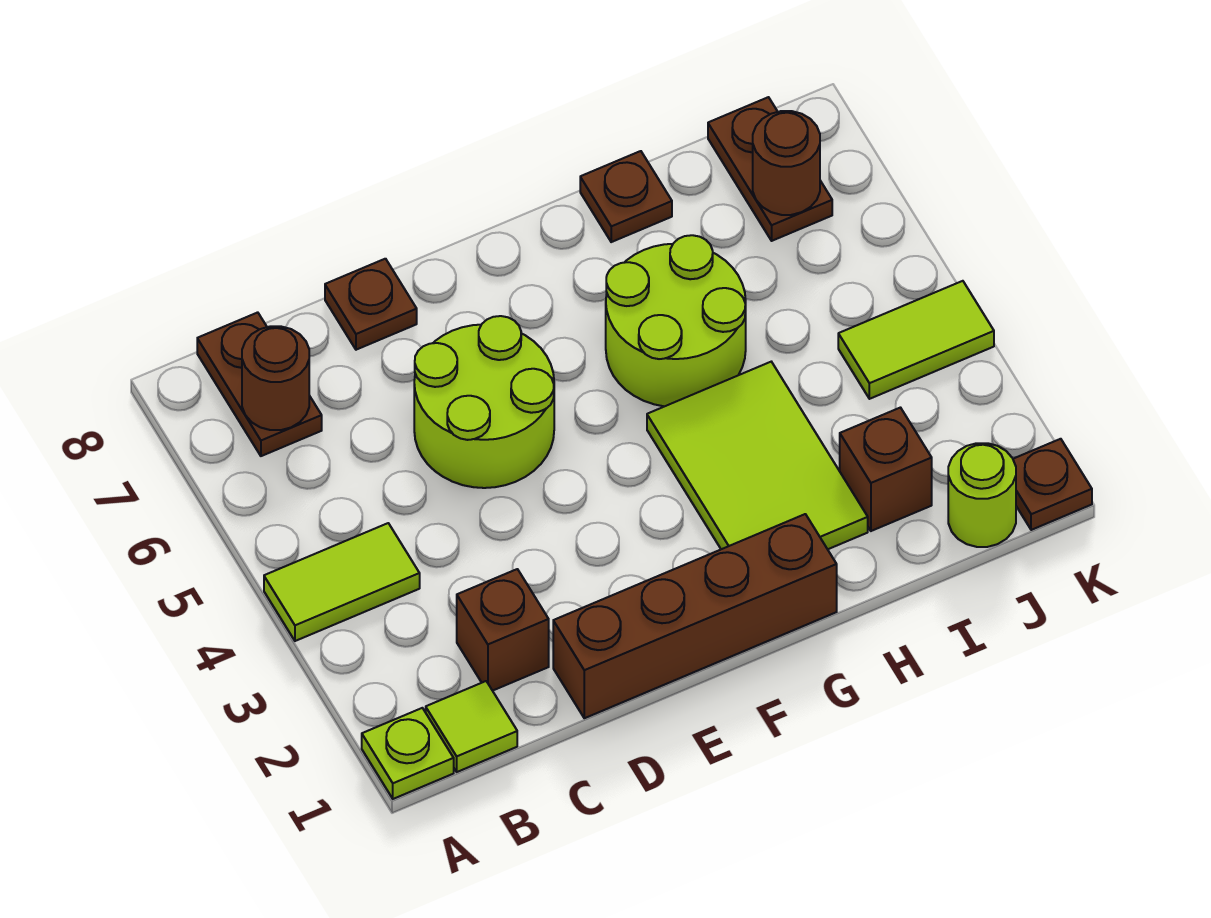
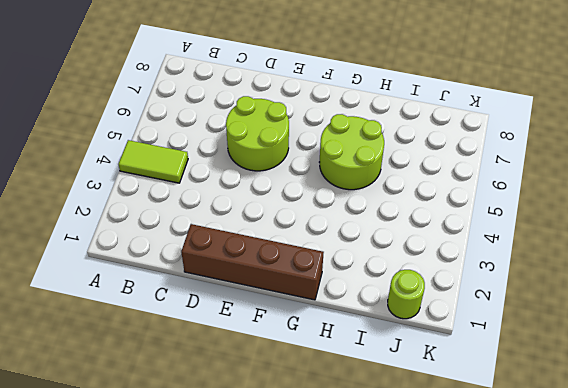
none -> lime 1x1 plate [362,708,454,799]
none -> lime 1x1 tile [426,681,517,772]
none -> brown 1x2 plate [197,312,322,456]

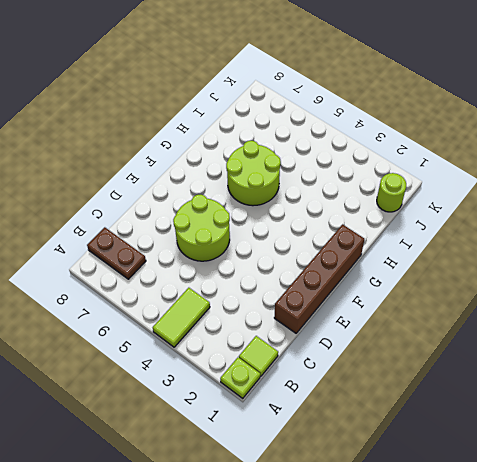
none -> brown 1x1 brick [457,569,549,691]
none -> brown 1x1 plate [325,259,417,350]
none -> lime 2x3 tile [647,362,868,549]

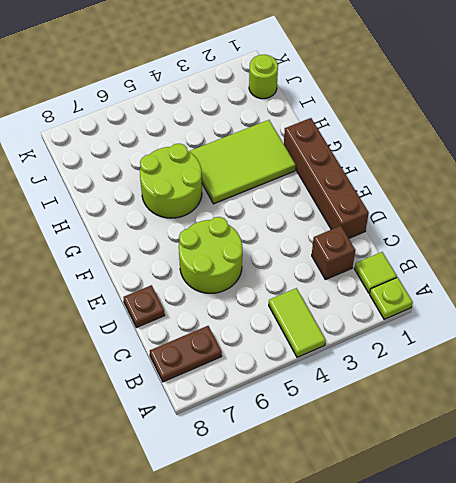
none -> brown 1x1 plate [580,151,672,242]
none -> brown 1x1 brick [840,408,932,531]
none -> lime 1x2 tile [838,281,994,399]

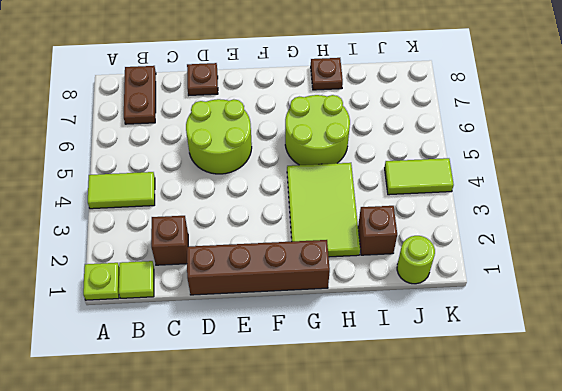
none -> brown 1x2 plate [708,97,832,241]
none -> brown 1x1 plate [1013,439,1092,530]
none -> brown 1x1 round brick [242,326,309,430]

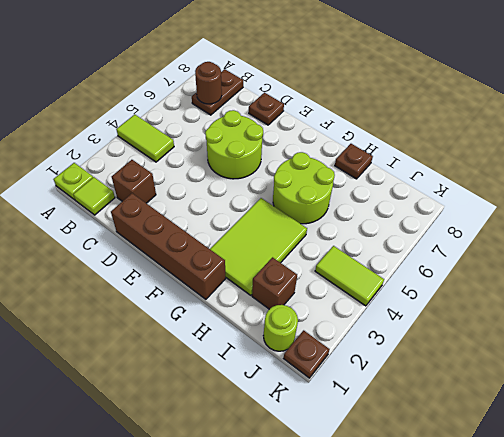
none -> brown 1x2 plate [708,97,832,241]
none -> brown 1x1 round brick [753,111,820,215]

